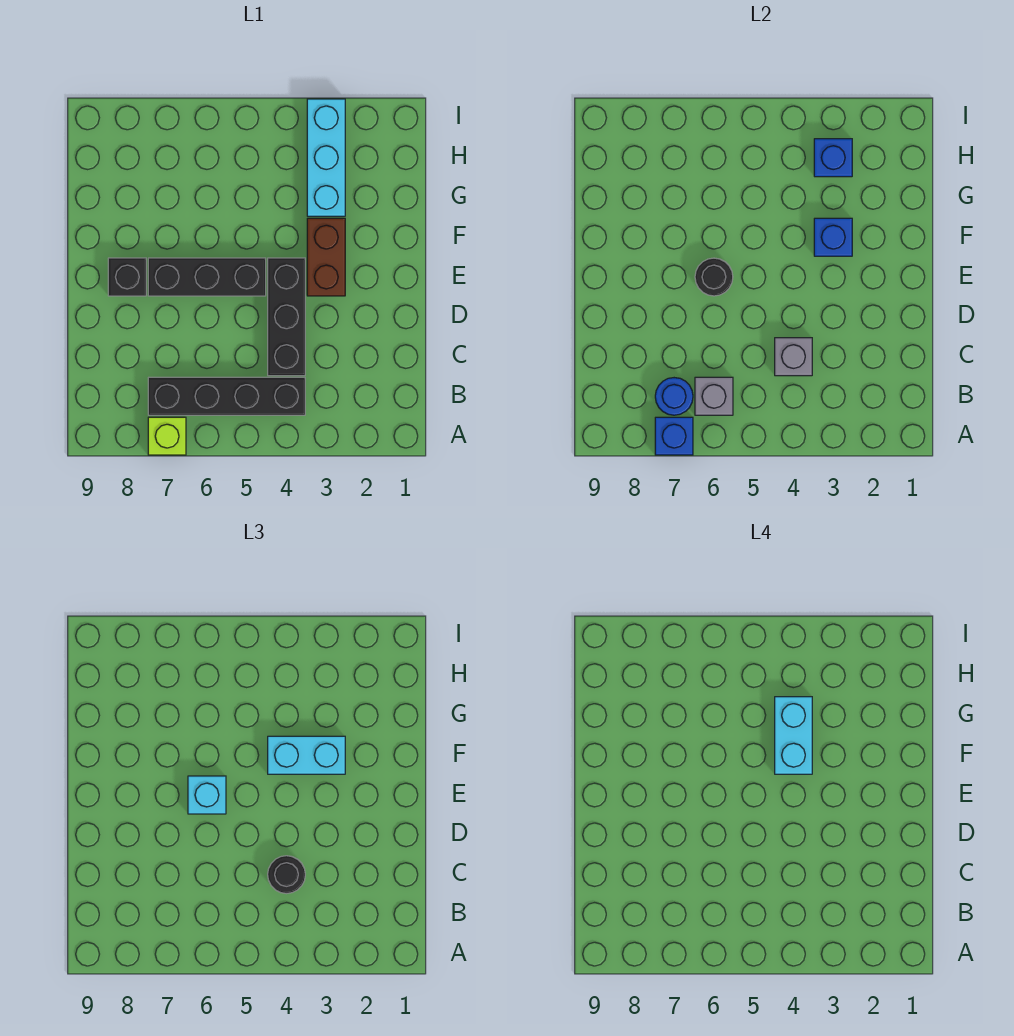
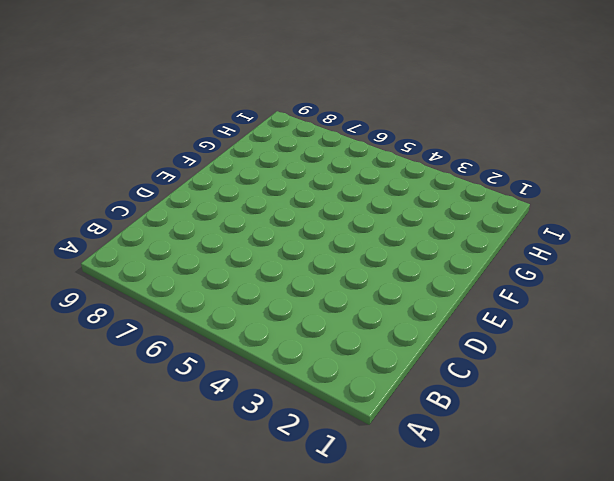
none -> lime 1x1 brick [148,417,186,455]
none -> black 1x4 brick [148,377,305,415]
none -> black 1x3 brick [268,258,305,376]

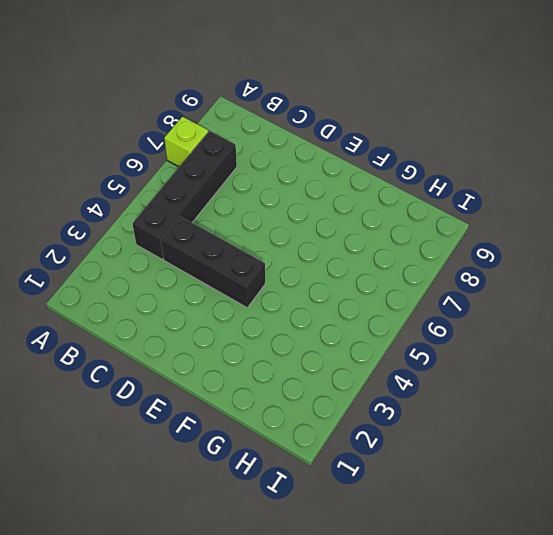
none -> brown 1x2 brick [307,218,345,296]
none -> black 1x3 brick [148,258,266,296]
none -> black 1x1 brick [108,258,146,296]

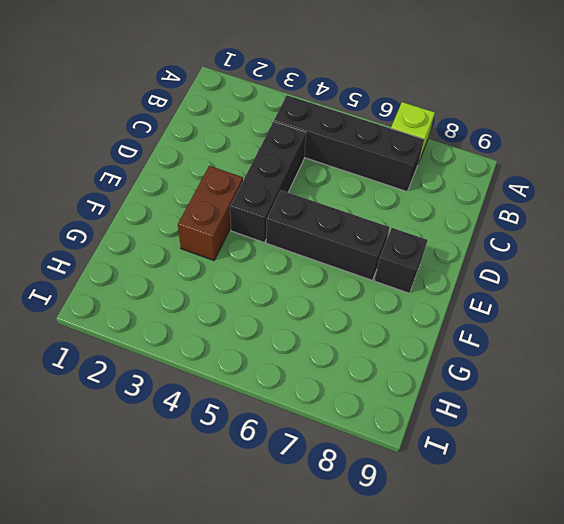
none -> cyan 1x3 brick [307,99,345,216]
none -> blue 1x1 brick [655,417,693,455]
none -> grey 1x1 brick [695,377,733,415]

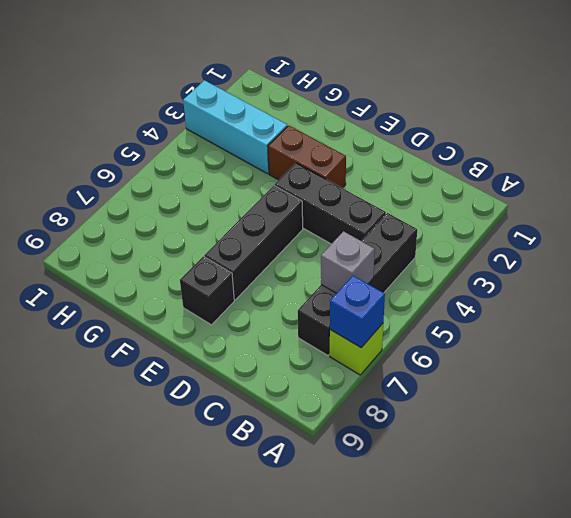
none -> blue 1x1 round brick [655,378,693,415]
none -> grey 1x1 brick [775,338,812,376]
none -> black 1x1 round brick [695,258,733,296]

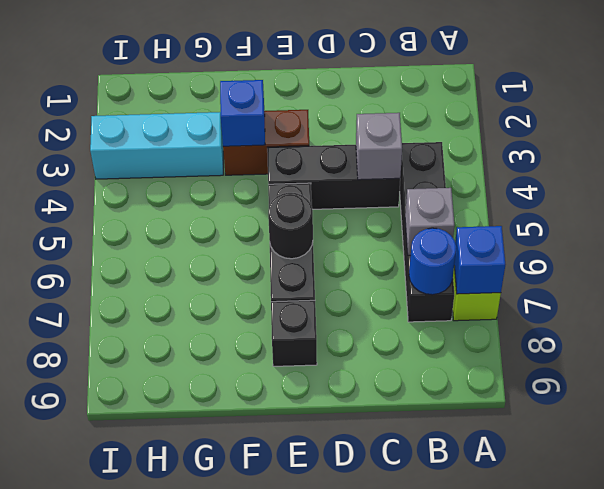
none -> blue 1x1 brick [814,139,852,177]
none -> black 1x1 round brick [268,856,305,894]
none -> cyan 1x1 brick [188,776,226,814]

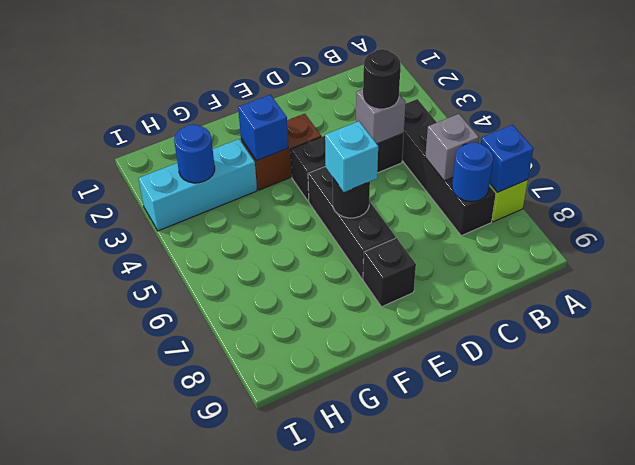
blue 1x1 round brick [174,124,215,183] -> blue 1x1 brick [814,139,852,177]
none -> cyan 1x2 brick [268,736,345,774]
none -> cyan 1x2 brick [775,697,812,774]

